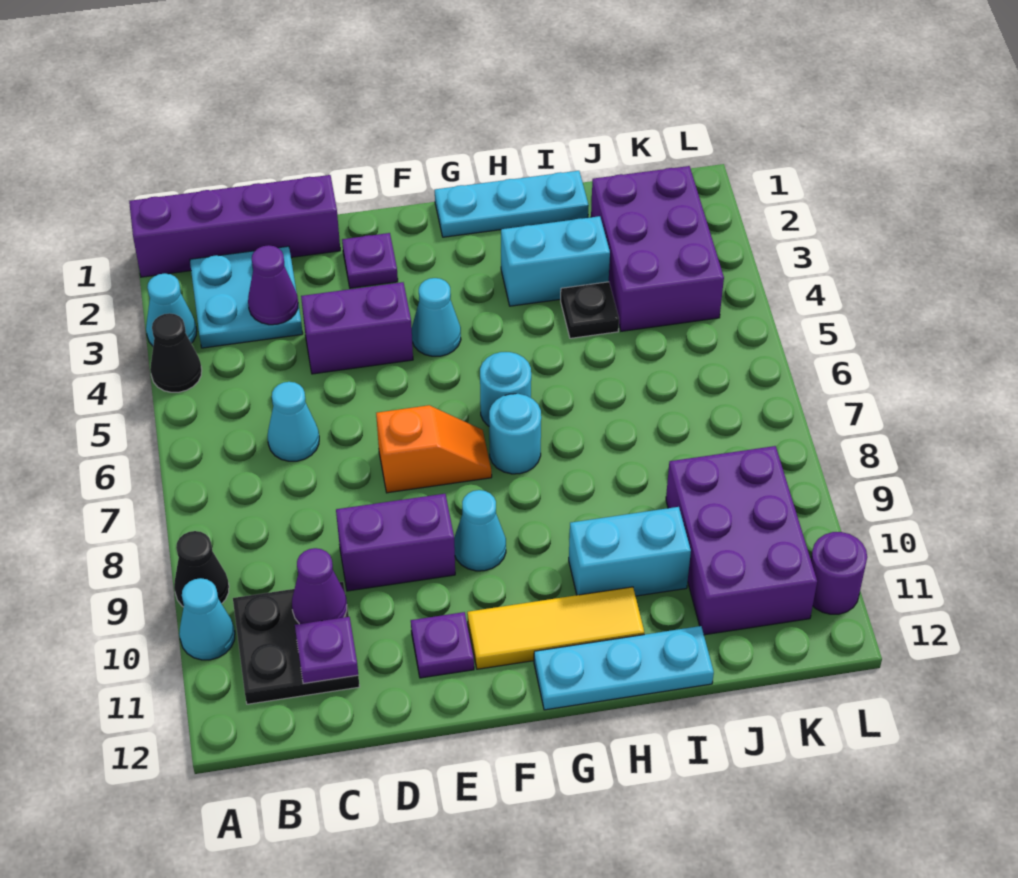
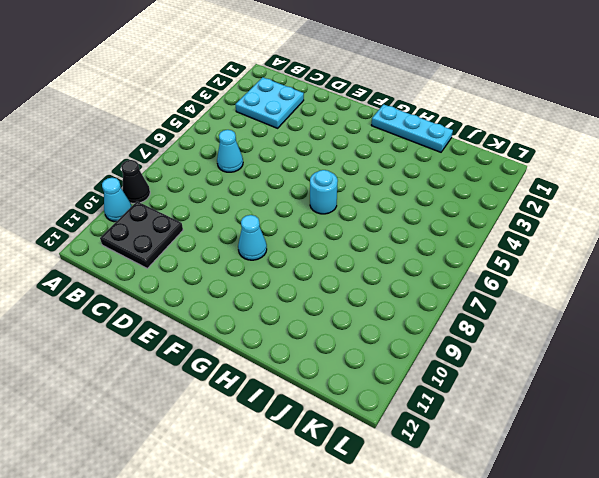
none -> purple 1x4 brick [129,175,340,277]
none -> cyan 1x1 cone [146,273,197,346]
none -> black 1x1 cone [150,313,202,392]

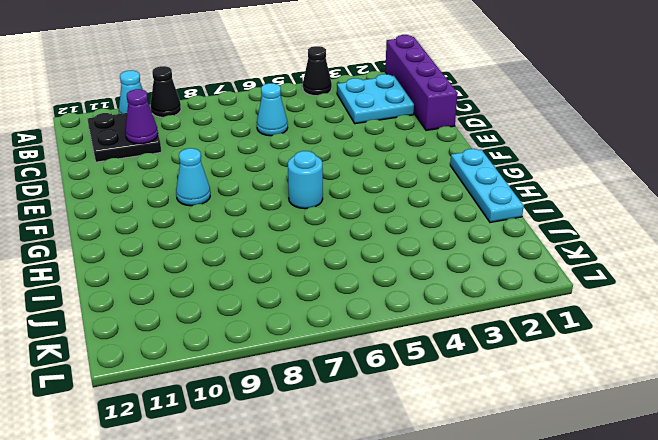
none -> cyan 1x1 cone [146,273,197,346]
none -> purple 1x2 brick [301,282,413,374]
none -> purple 1x2 brick [336,494,455,591]

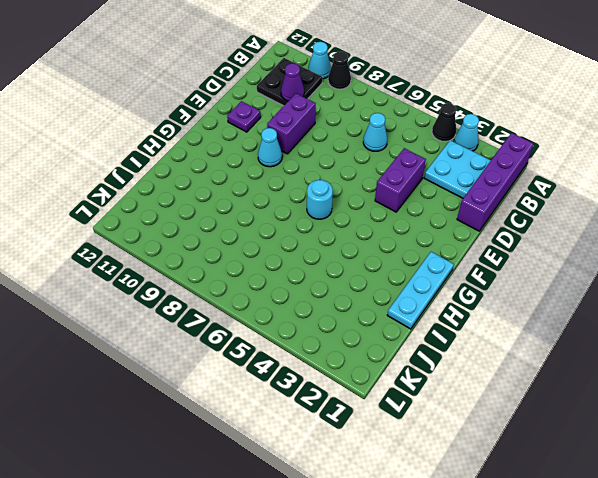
none -> purple 1x1 plate [342,233,398,288]
none -> orange 1x2 slope [376,405,492,493]
none -> cyan 1x1 cone [412,278,461,356]

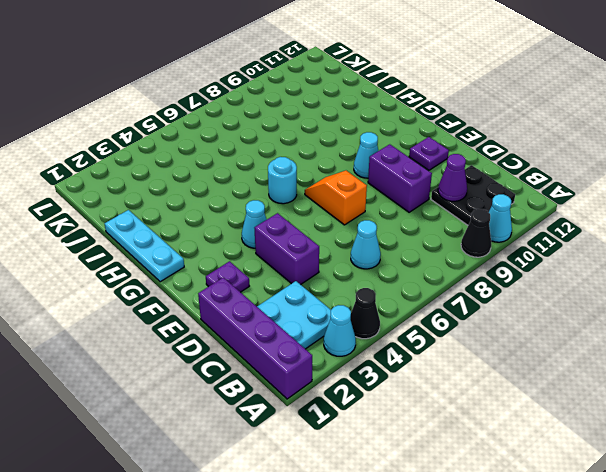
none -> yellow 1x3 tile [467,587,644,669]
none -> cyan 1x1 round brick [489,394,541,474]
none -> cyan 1x3 plate [534,626,714,710]

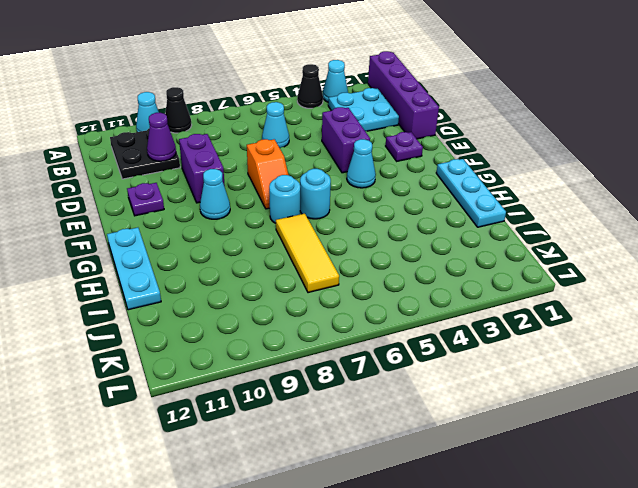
yellow 1x3 tile [276,214,339,293] -> yellow 1x3 tile moved to [467,587,644,669]
none -> cyan 1x2 brick [501,216,610,306]
none -> cyan 1x2 brick [569,507,691,596]
none -> black 1x1 plate [561,282,619,338]

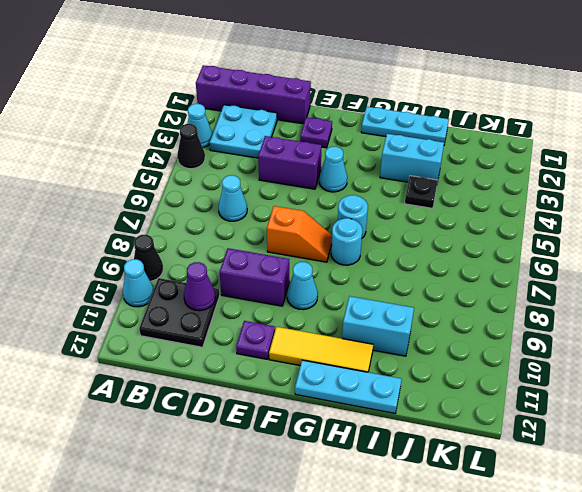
none -> purple 2x3 brick [591,166,724,331]
none -> purple 2x3 brick [666,446,817,635]
none -> purple 1x1 round brick [811,532,867,614]

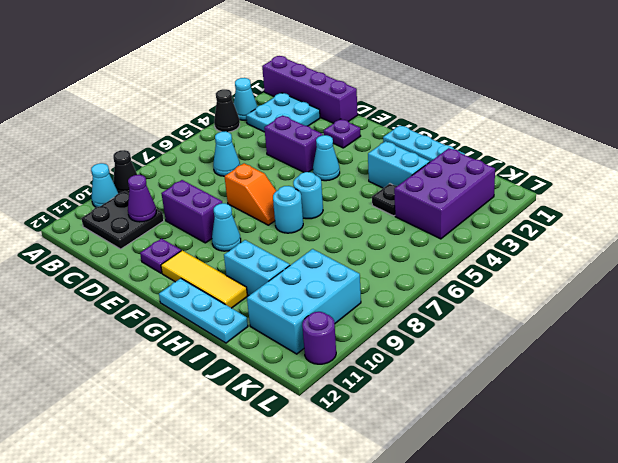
cyan 2x3 brick [247,249,361,354] -> purple 2x3 brick [666,446,817,635]
none -> purple 1x1 cone [248,245,298,325]
none -> purple 1x1 plate [295,617,358,684]

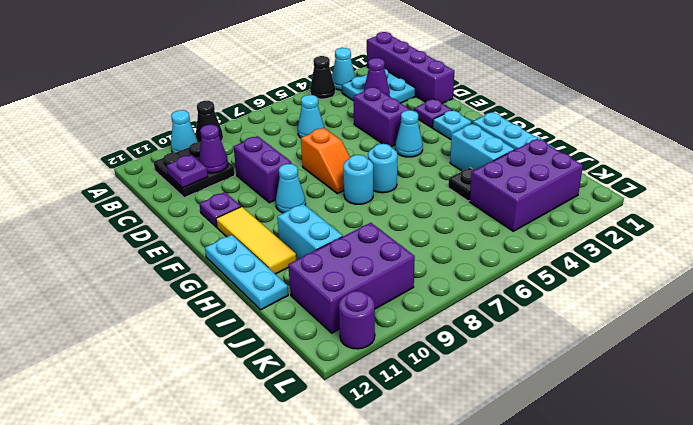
cyan 1x1 plate [433,110,471,140] -> none

